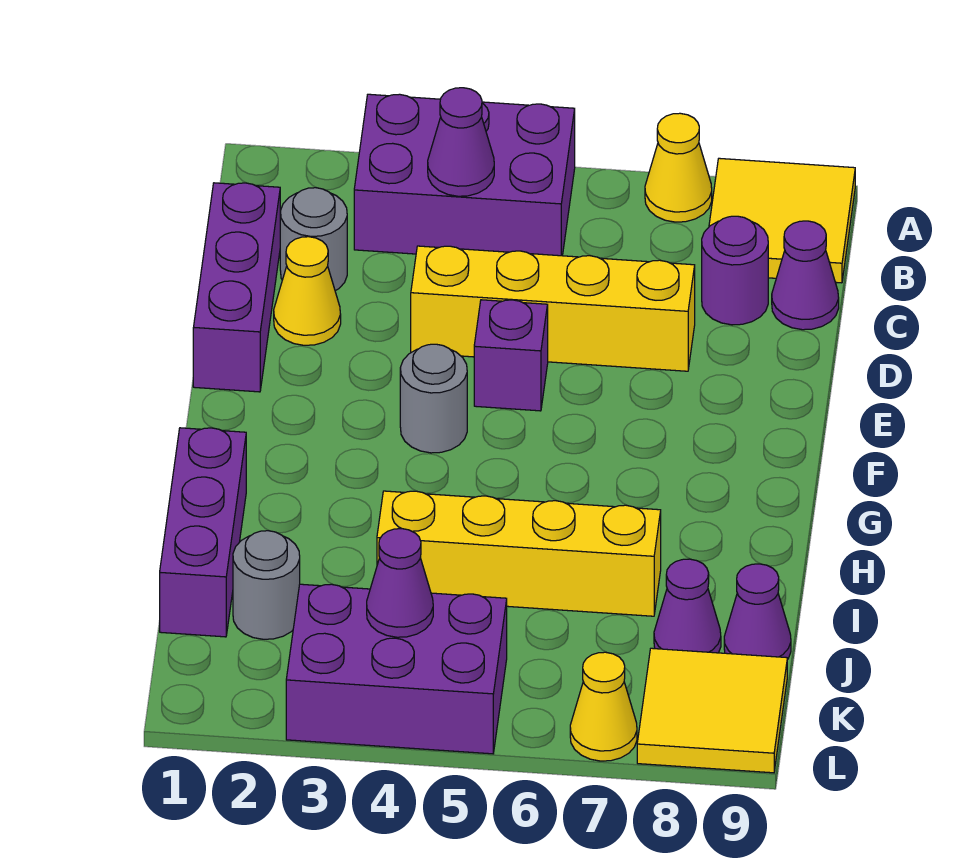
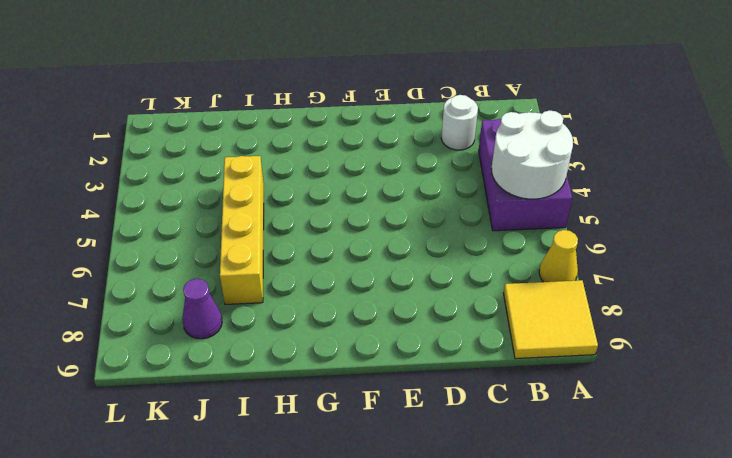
white 2x2 round brick [491,111,573,199] -> purple 1x1 cone [428,88,494,196]
white 1x1 round brick [441,95,478,150] -> grey 1x1 round brick [280,188,347,291]
none -> purple 1x3 brick [193,183,280,392]
none -> purple 1x1 round brick [702,216,768,325]
none -> purple 1x1 cone [772,221,839,330]

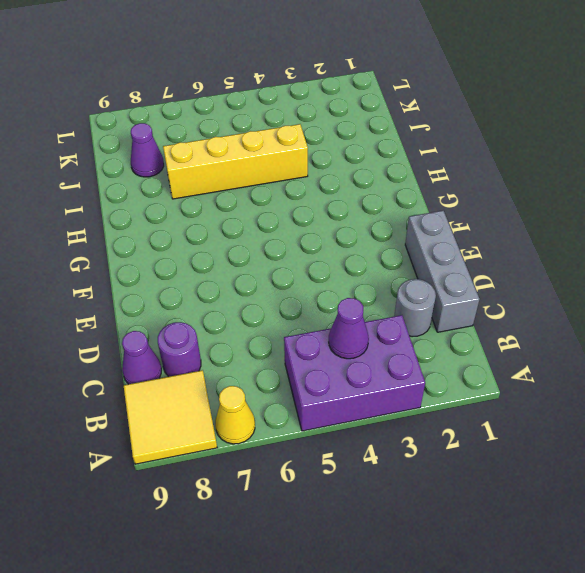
grey 1x3 brick [405,211,479,332] -> purple 1x3 brick [193,183,280,392]
none -> yellow 1x1 cone [274,237,341,345]
none -> yellow 1x4 brick [411,246,695,371]
none -> purple 1x1 brick [474,300,548,411]

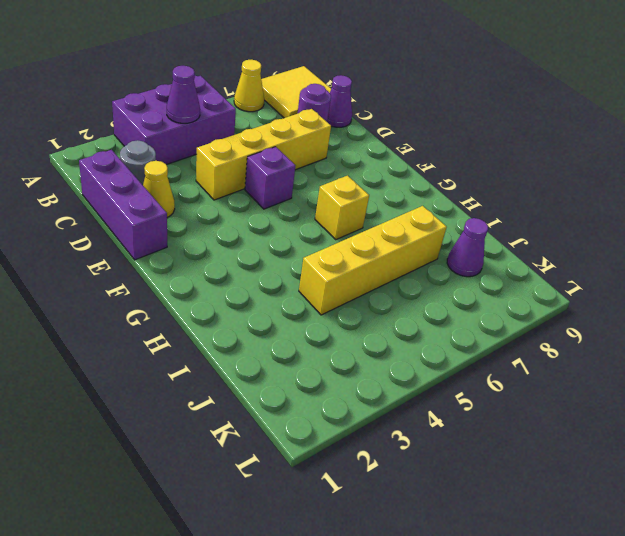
yellow 1x1 brick [315,176,369,239] -> none
none -> grey 1x1 round brick [400,344,467,453]
none -> purple 1x3 brick [160,428,246,637]
none -> grey 1x1 round brick [233,531,300,639]

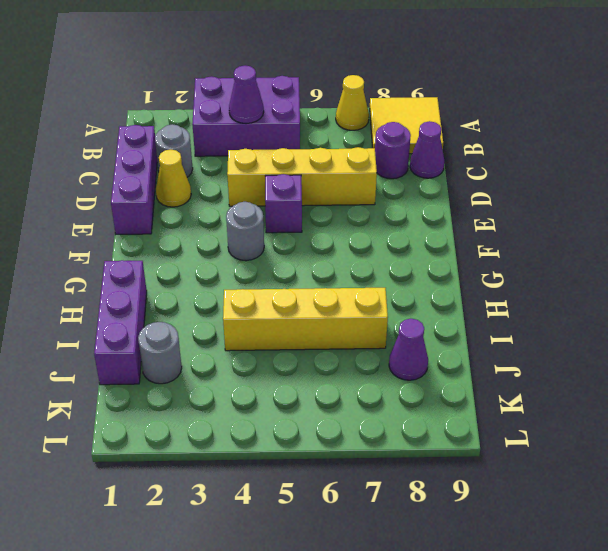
none -> purple 1x1 cone [724,564,791,660]
none -> purple 2x3 brick [286,584,507,754]
none -> yellow 2x2 tile [637,648,787,773]

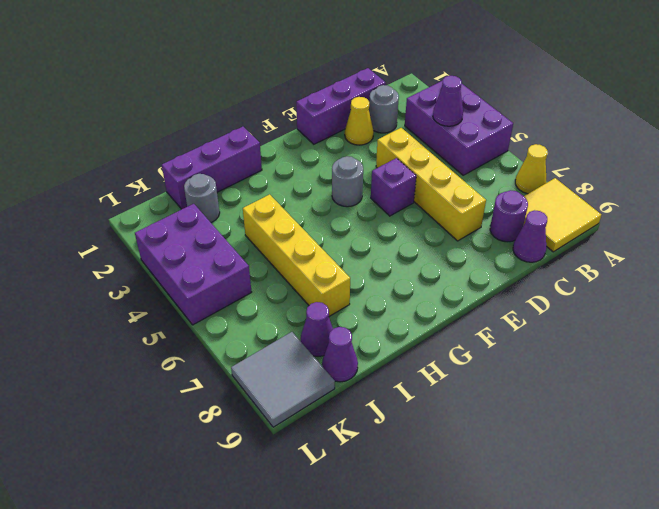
grey 2x2 tile [231,332,335,427] -> yellow 2x2 tile [637,648,787,773]
none -> yellow 1x1 cone [570,652,637,761]
none -> purple 1x1 cone [367,529,433,637]

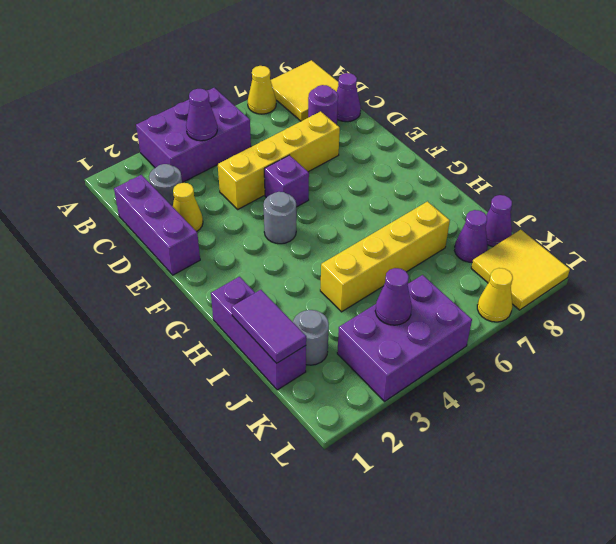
purple 1x2 tile [232,290,306,363] -> none

